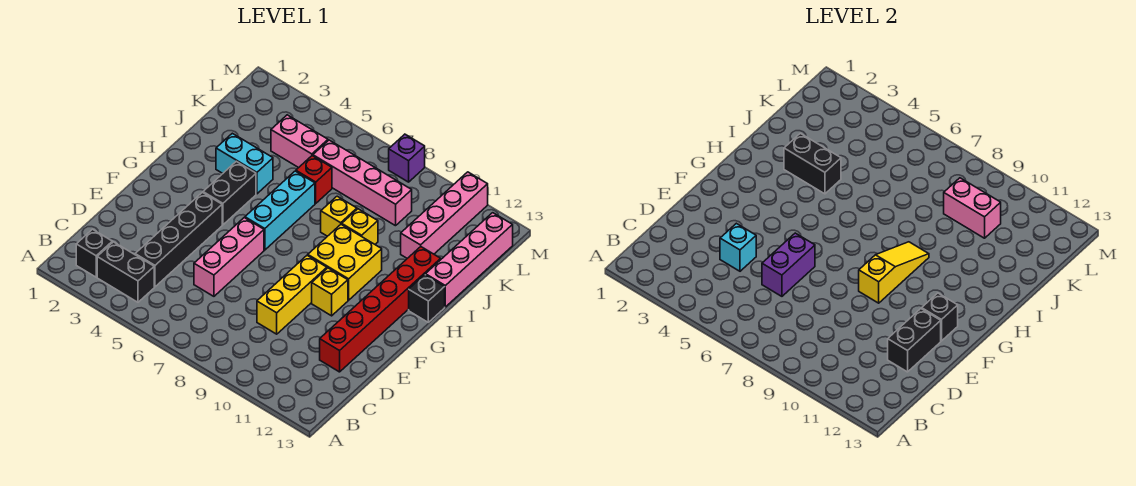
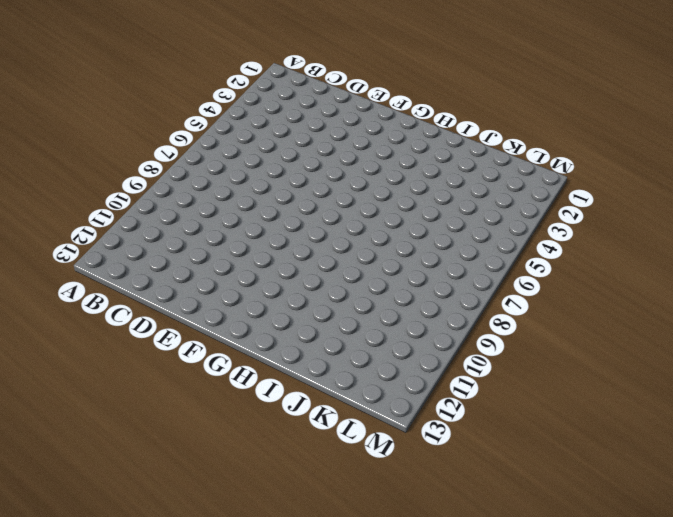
none -> black 1x1 brick [76,229,112,277]
none -> black 1x2 brick [97,242,154,302]
none -> black 1x4 brick [135,192,222,287]

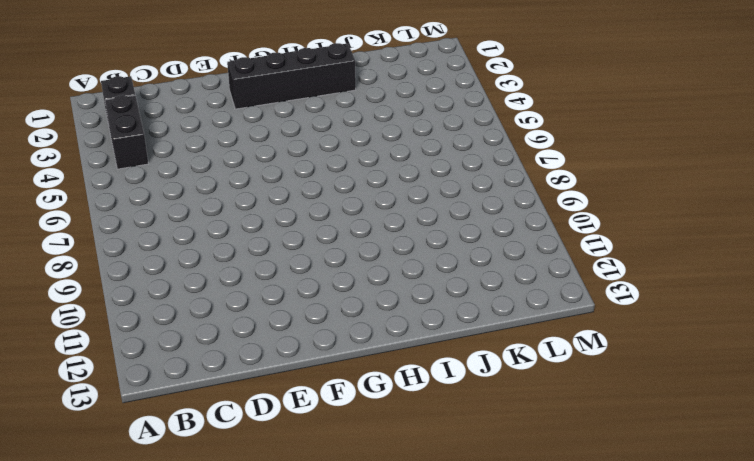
black 1x4 brick [227,43,356,109] -> black 1x4 brick moved to [135,192,222,287]
none -> pink 1x3 brick [194,218,264,296]
none -> yellow 1x3 brick [257,255,327,334]
none -> red 1x6 brick [320,247,441,372]

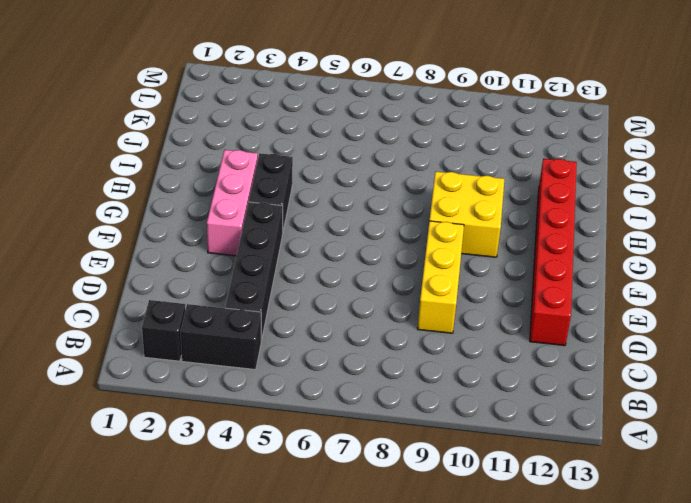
pink 1x3 brick [207,150,258,256] -> pink 1x3 brick moved to [194,218,264,296]
none -> yellow 1x1 brick [312,268,348,316]
none -> cyan 1x3 brick [245,171,315,250]
none -> black 1x1 brick [409,275,445,322]

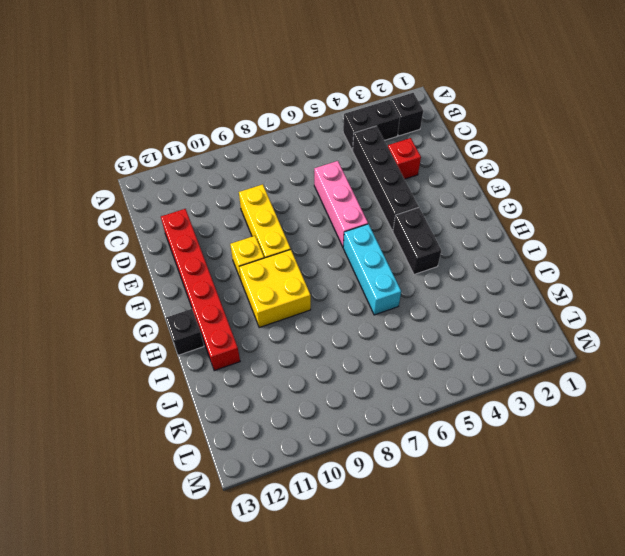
red 1x1 brick [388,138,421,179] -> red 1x1 brick moved to [296,156,332,203]
none -> cyan 1x2 brick [216,133,273,194]
none -> yellow 1x1 brick [321,196,357,236]
none -> yellow 1x1 brick [342,209,378,244]

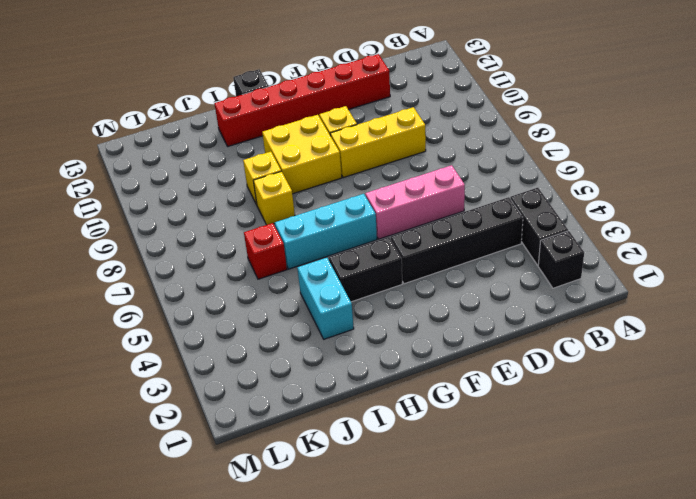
none -> pink 1x4 brick [426,213,513,307]
none -> pink 1x4 brick [401,172,488,258]
none -> pink 1x2 brick [271,115,328,168]

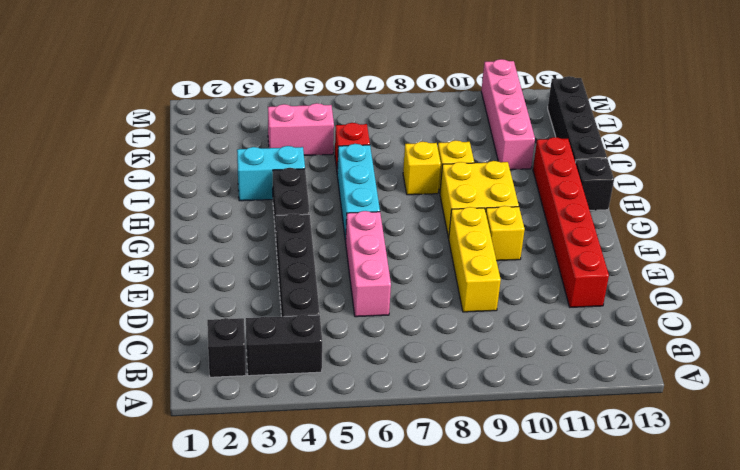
black 1x4 brick [548,76,607,163] -> pink 1x4 brick [426,213,513,307]
none -> pink 1x4 brick [313,140,412,226]
none -> purple 1x1 brick [389,134,425,182]
none -> cyan 1x1 brick [720,223,756,271]

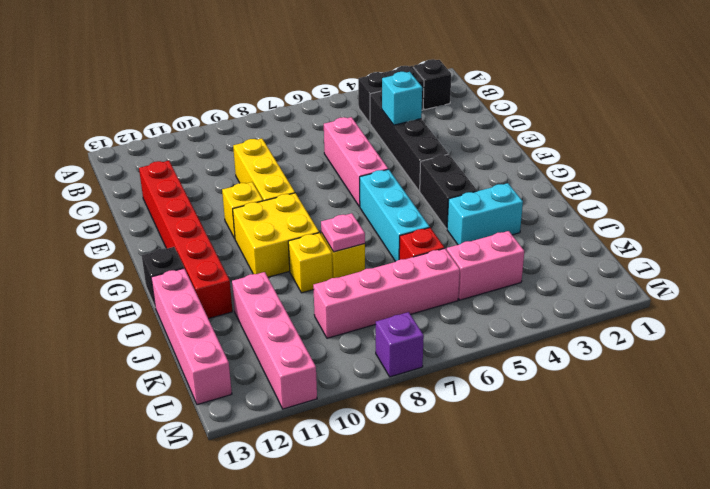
pink 1x1 plate [321,213,365,252] -> none
none -> purple 1x2 brick [762,233,815,296]
none -> black 1x2 brick [888,309,941,372]
none -> yellow 1x3 slope [859,242,929,303]

